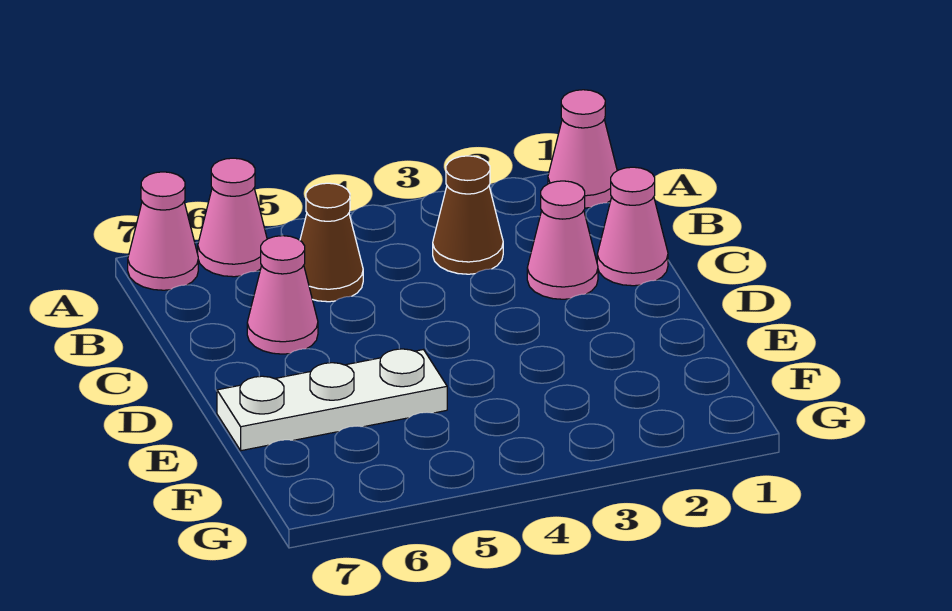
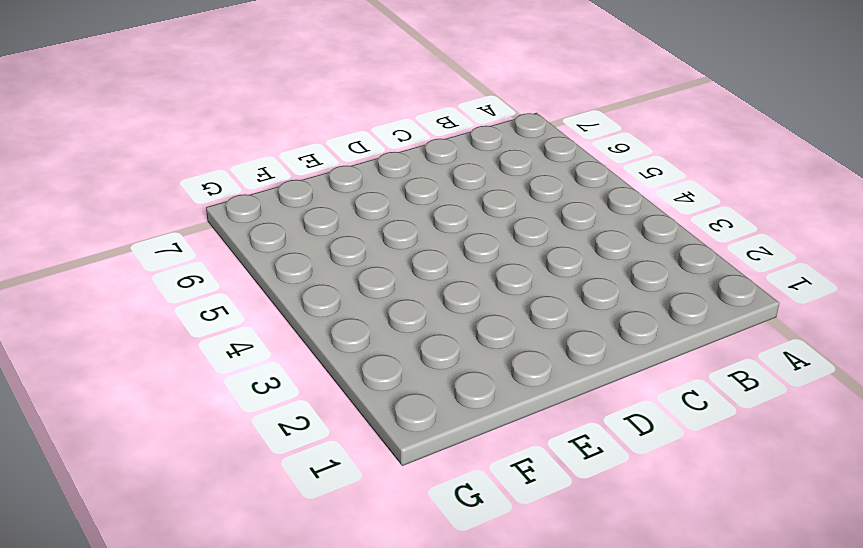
none -> pink 1x1 cone [548,90,617,208]
none -> pink 1x1 cone [198,158,267,277]

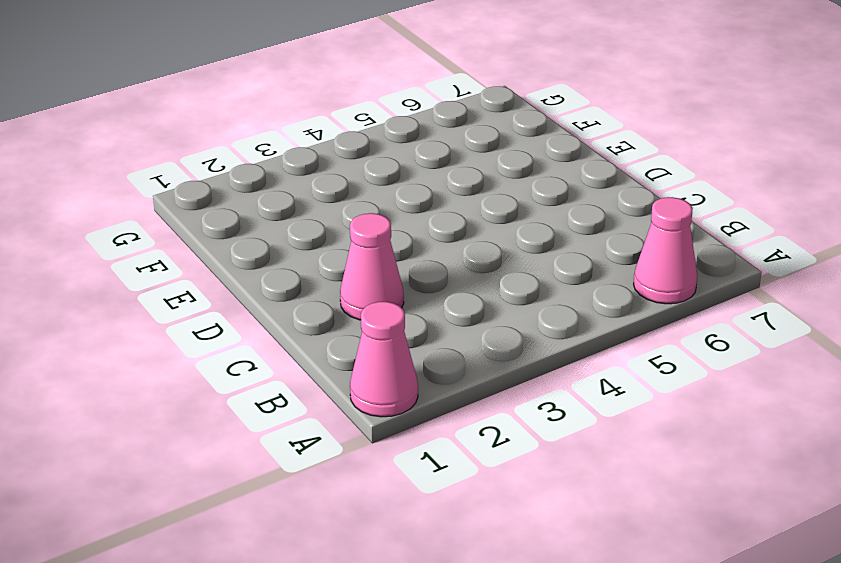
none -> pink 1x1 cone [128,172,198,290]
none -> brown 1x1 cone [433,156,503,274]

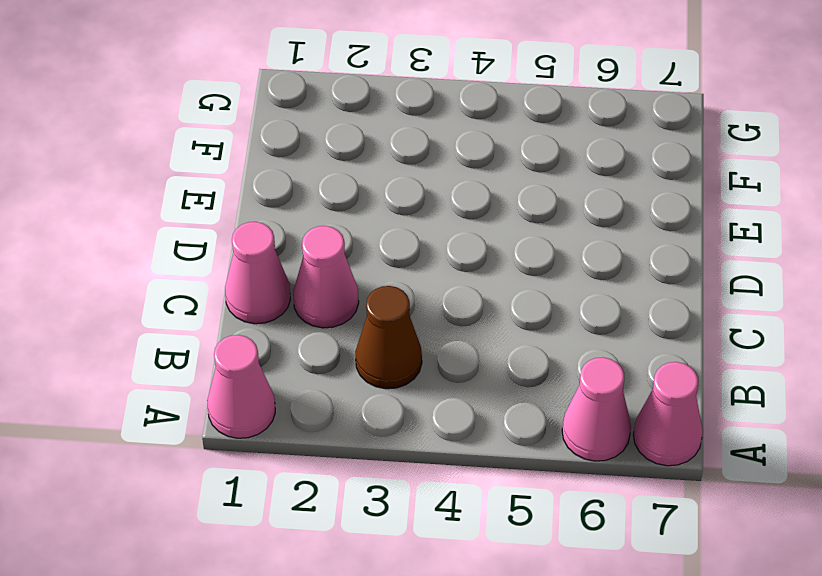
none -> brown 1x1 cone [300,183,363,302]
none -> pink 1x1 cone [247,236,318,354]

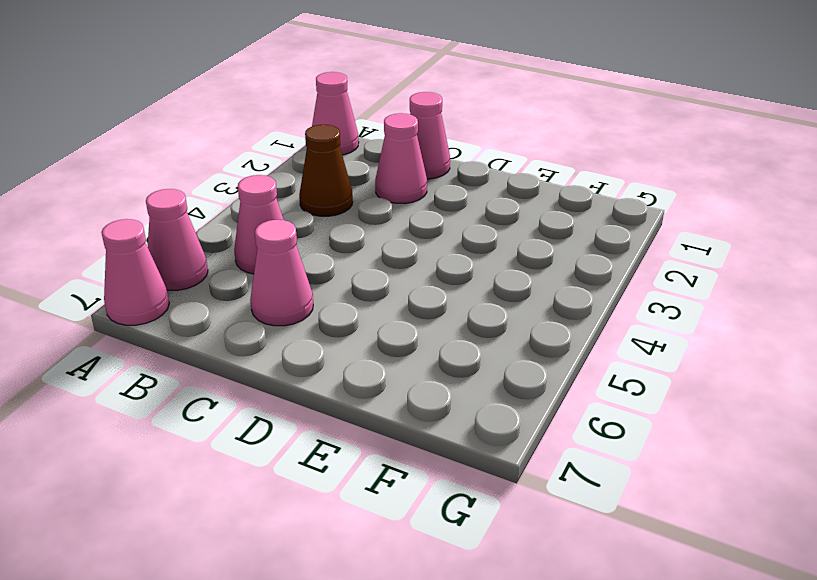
pink 1x1 cone [234,175,284,274] -> brown 1x1 cone [300,183,363,302]
none -> white 1x3 plate [217,349,447,451]

